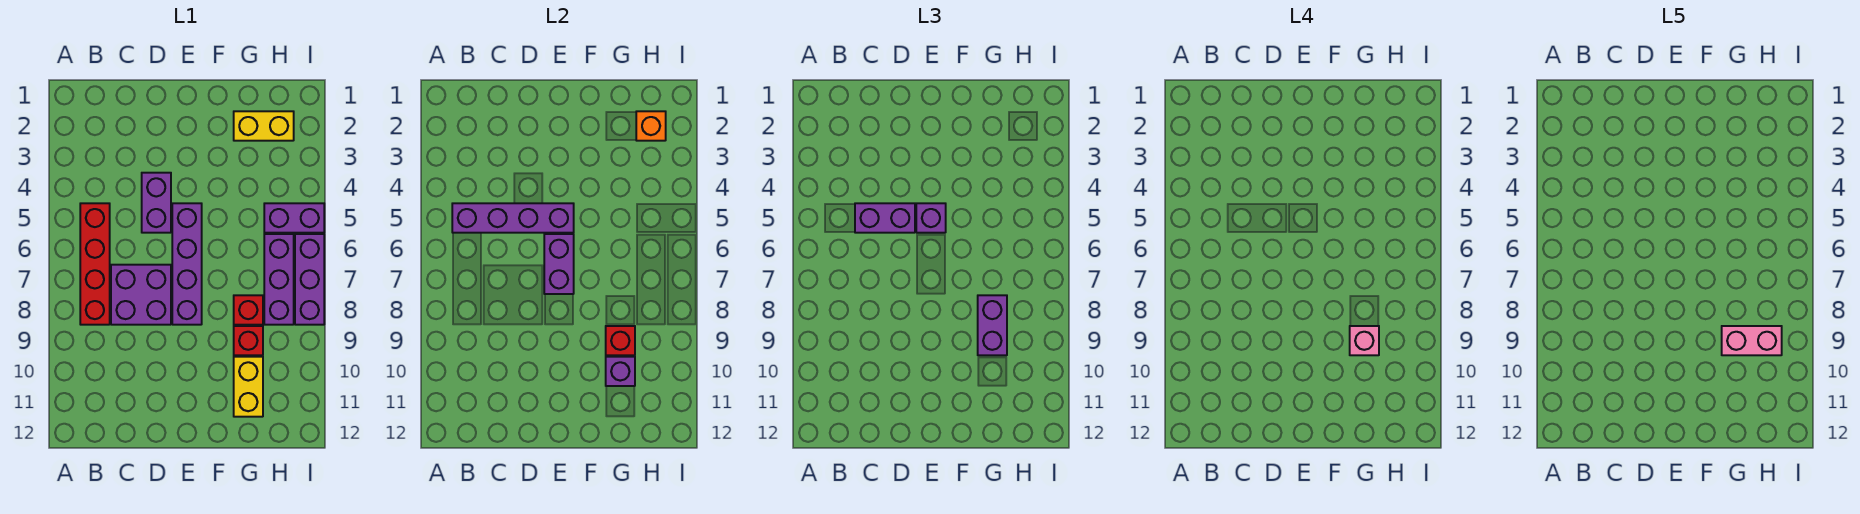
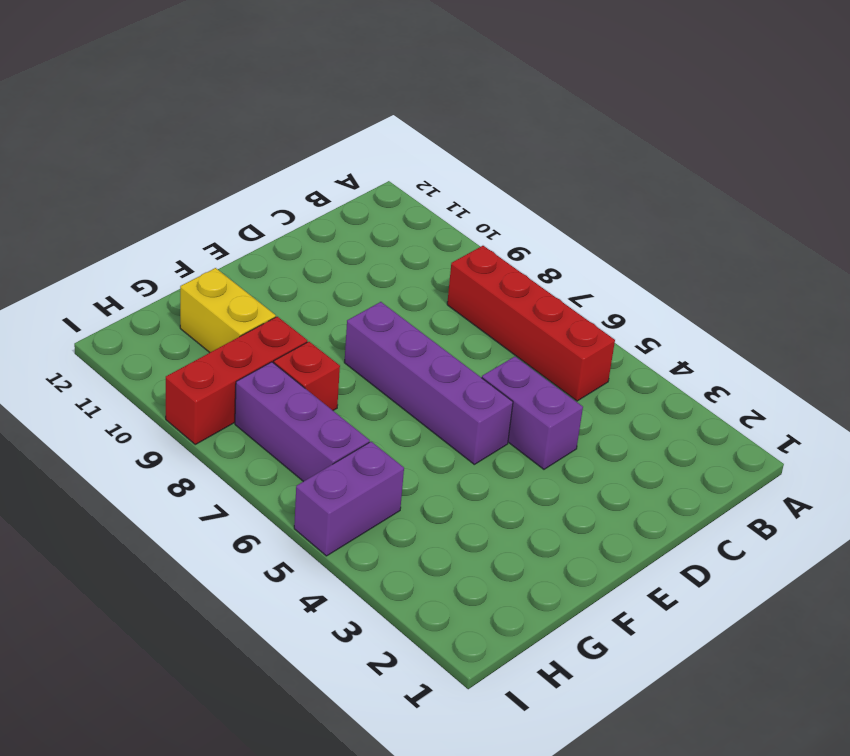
red 1x3 brick [166,317,308,444] -> red 1x1 brick [234,326,263,355]
none -> purple 2x2 brick [111,265,171,325]
none -> yellow 1x2 brick [234,111,294,141]
none -> purple 1x3 brick [295,234,324,325]

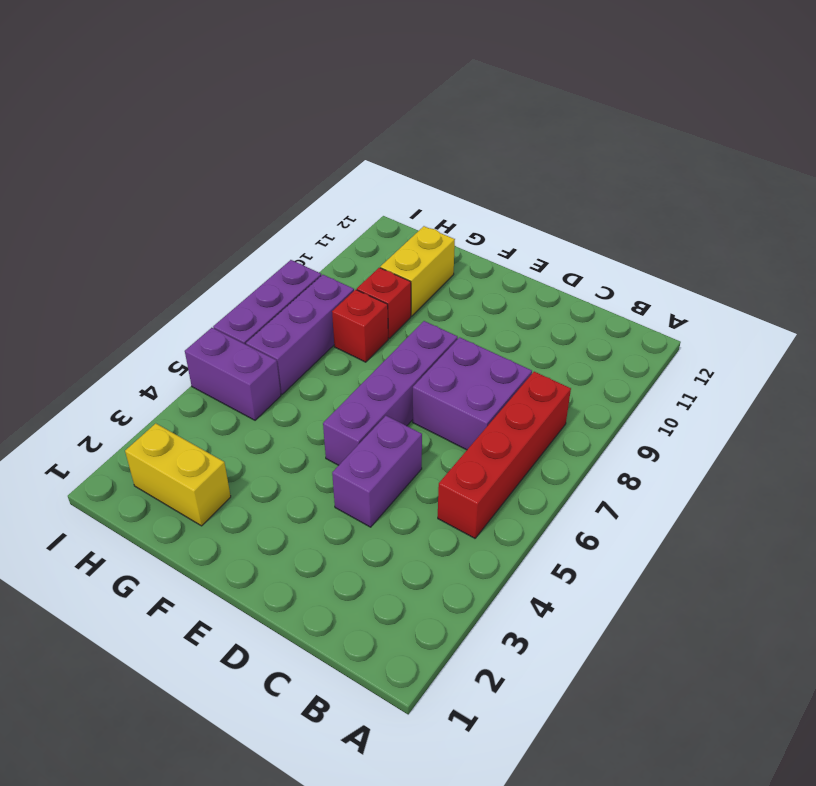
none -> purple 1x4 brick [452,203,574,233]
none -> purple 1x2 brick [544,234,574,294]
none -> red 1x1 brick [606,326,635,355]

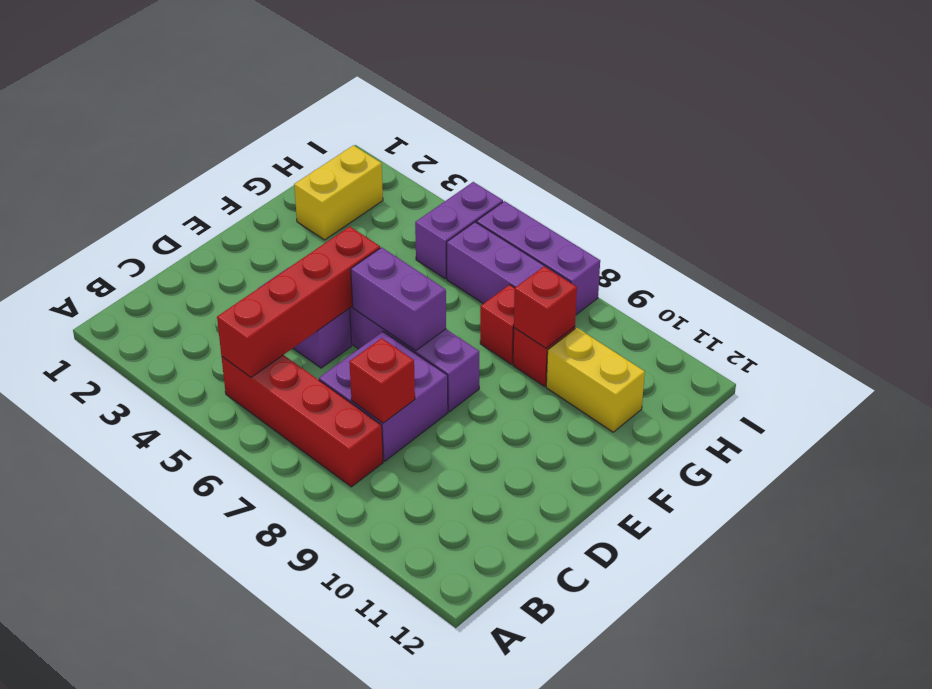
red 1x4 brick [217,226,380,377] -> purple 1x4 brick [452,203,574,233]
red 1x1 brick [349,338,415,423] -> none
none -> purple 1x1 brick [606,357,635,386]
none -> orange 1x1 brick [636,111,666,141]
none -> purple 1x2 brick [855,203,915,233]

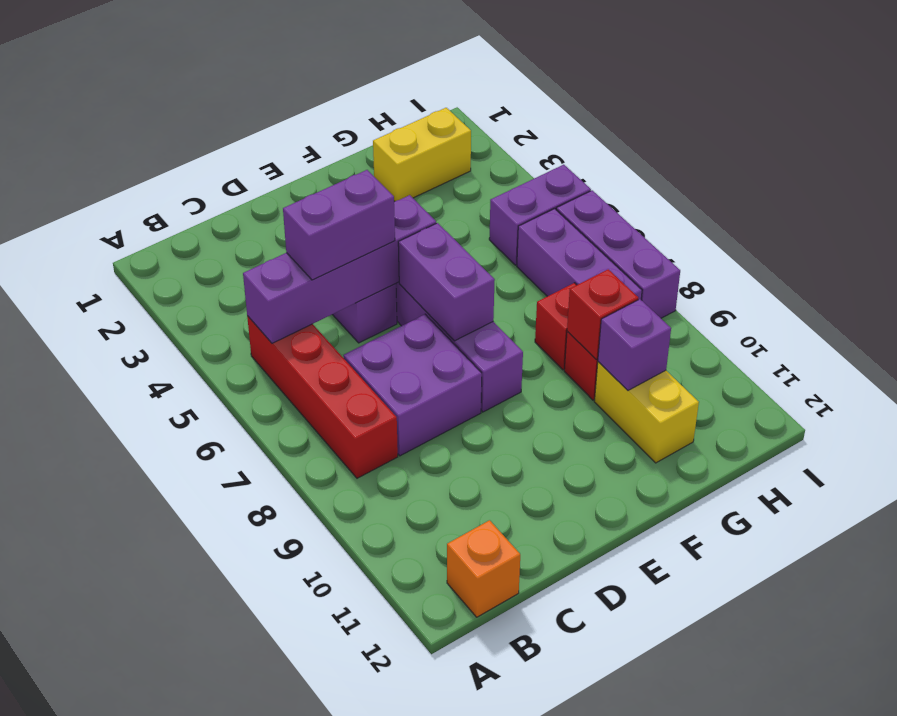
orange 1x1 brick [447,520,520,617] -> orange 1x1 brick moved to [636,111,666,141]
none -> purple 1x1 brick [916,203,946,233]
none -> purple 1x2 brick [978,295,1007,355]
none -> pink 1x1 brick [1350,326,1379,355]

